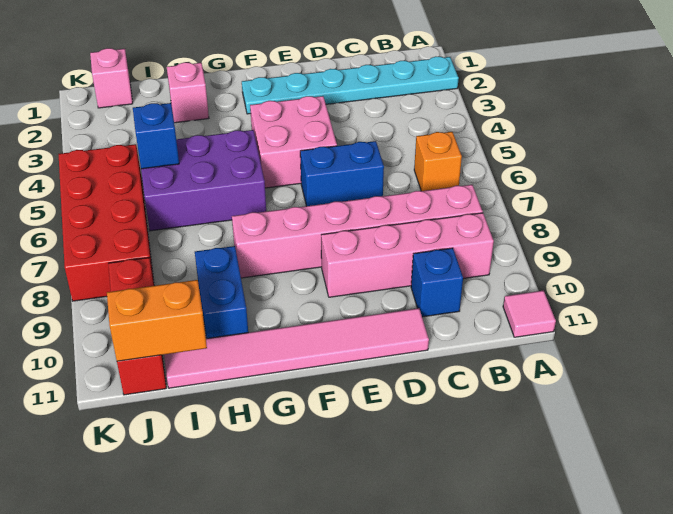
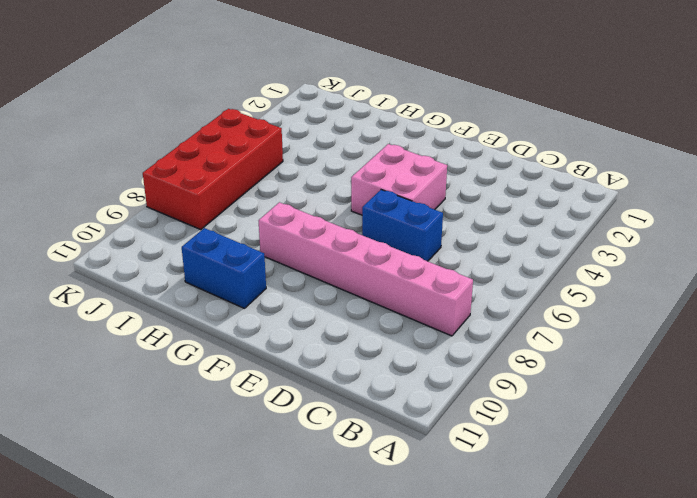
blue 1x2 brick [182,228,266,308] -> blue 1x2 brick turned to [195,246,248,338]
none -> cyan 1x6 plate [242,57,459,114]
none -> pink 1x1 tile [503,291,556,337]
none -> orange 1x1 brick [414,132,462,191]

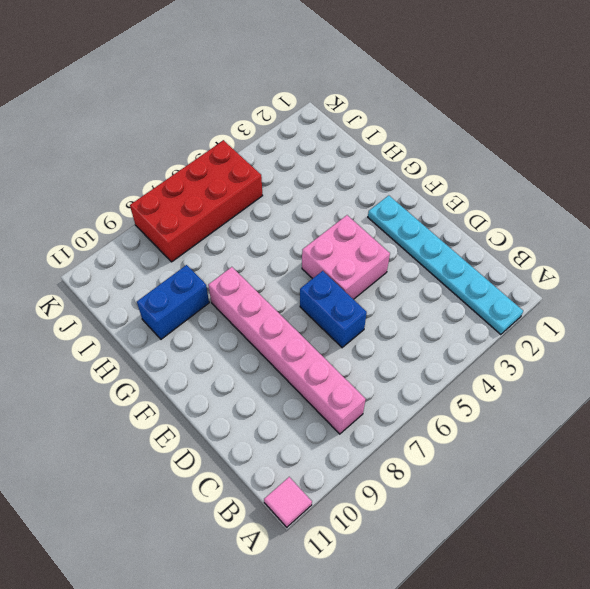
none -> orange 1x1 brick [414,132,462,191]
none -> pink 1x4 brick [321,213,494,297]
none -> blue 1x1 brick [411,248,463,317]

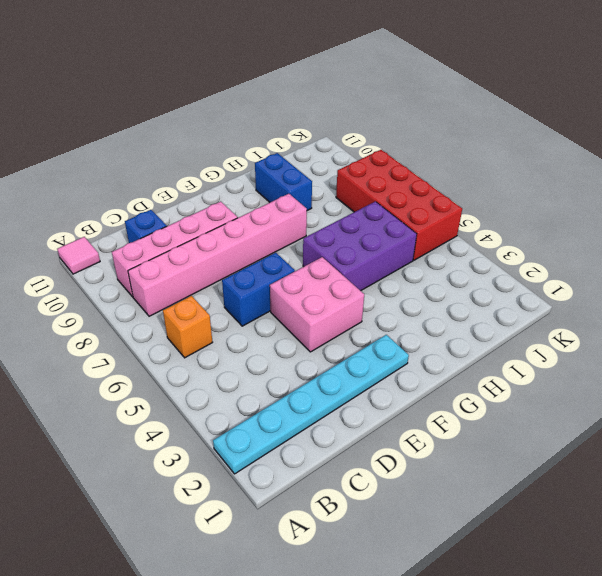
none -> pink 1x6 tile [164,308,429,388]
none -> pink 1x1 brick [167,62,209,123]
none -> pink 1x1 brick [90,48,133,108]

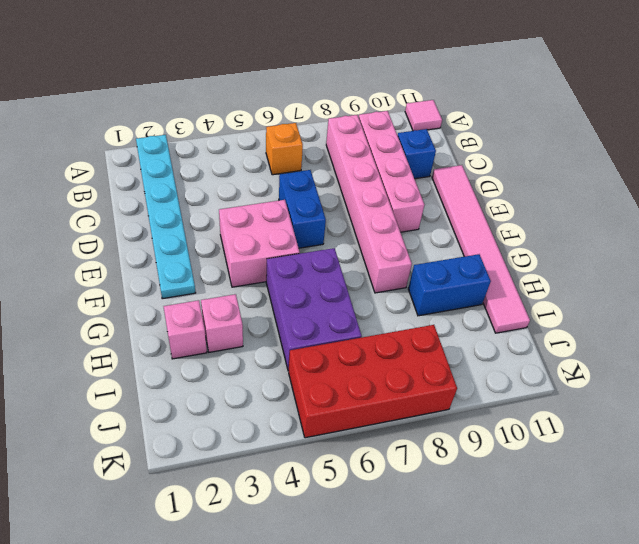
pink 1x1 brick [201,294,243,352] -> pink 1x1 brick moved to [90,48,133,108]
none -> red 1x3 brick [108,257,166,395]
none -> blue 1x1 brick [133,103,179,169]
none -> orange 1x2 brick [107,280,207,361]

